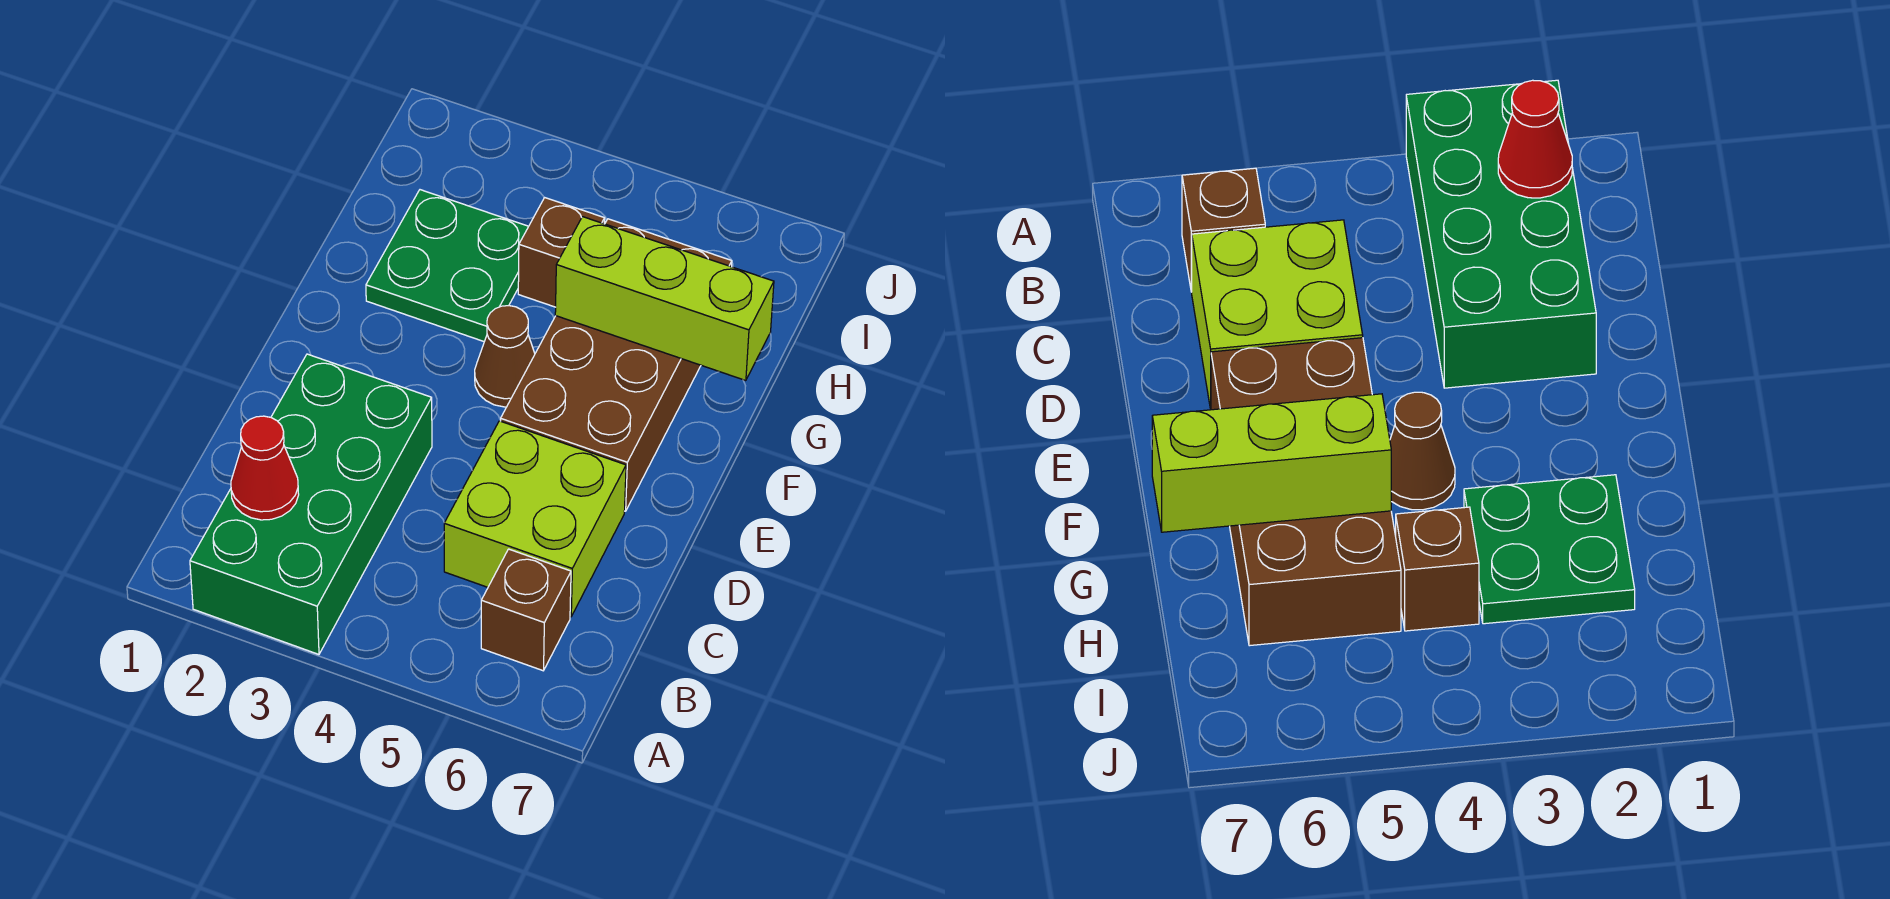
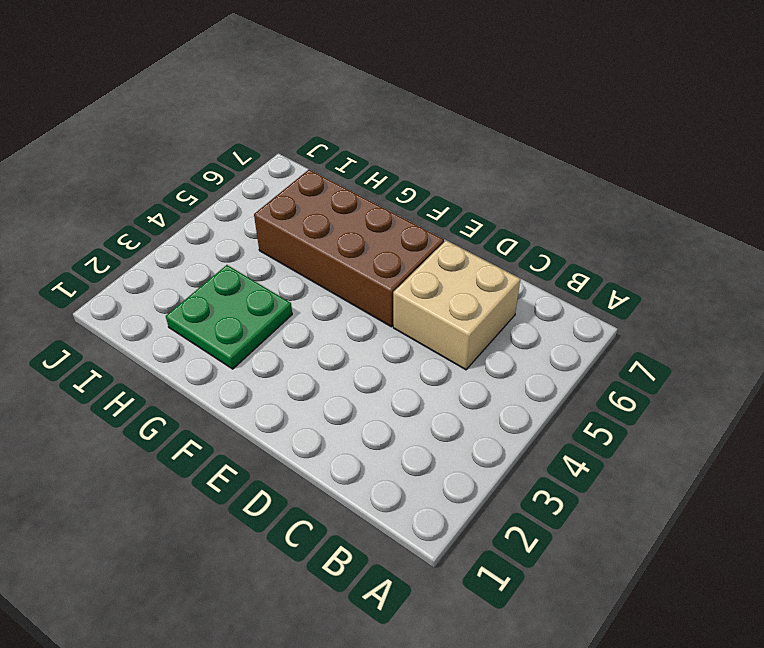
tan 2x2 brick [393,240,520,370] -> lime 2x2 brick [444,421,626,617]
none -> green 2x4 brick [190,354,432,654]
none -> brown 1x1 brick [481,549,571,671]

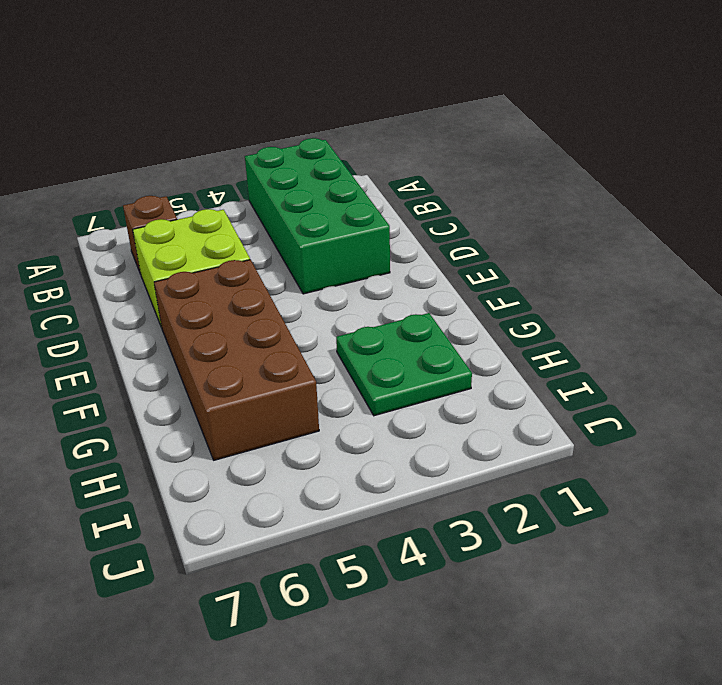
none -> brown 1x1 cone [475,306,535,407]
none -> brown 1x1 brick [518,198,605,307]

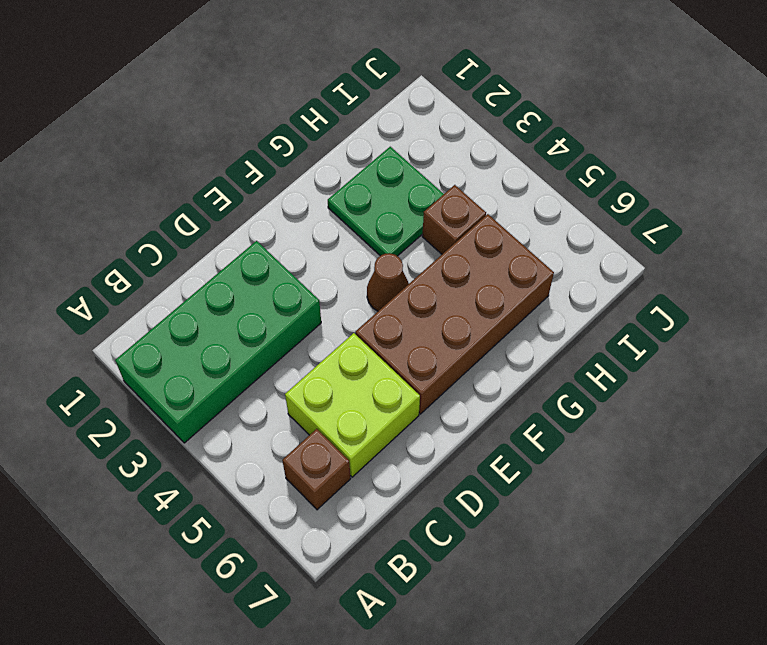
none -> red 1x1 cone [231,416,299,520]
none -> lime 1x3 brick [555,217,774,381]

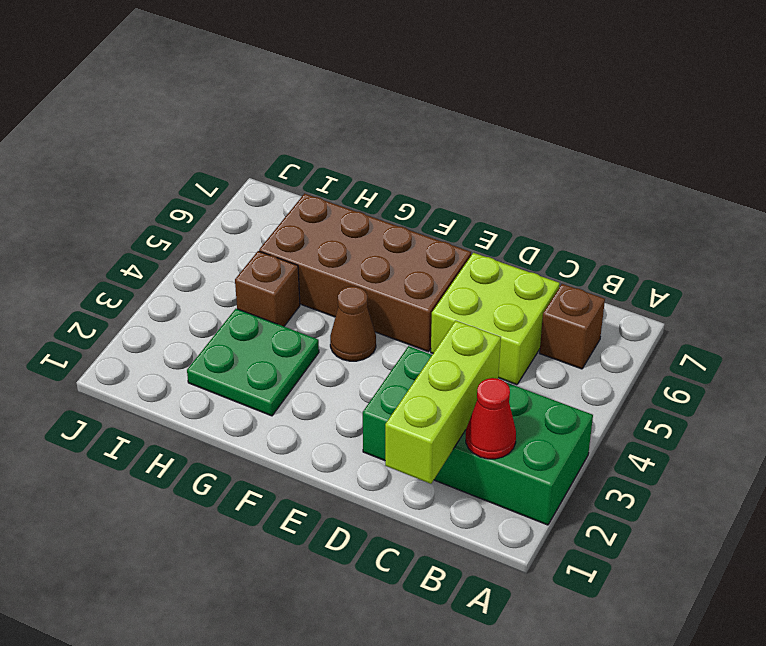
lime 1x3 brick [385,321,501,484] -> lime 1x3 brick moved to [555,217,774,381]

